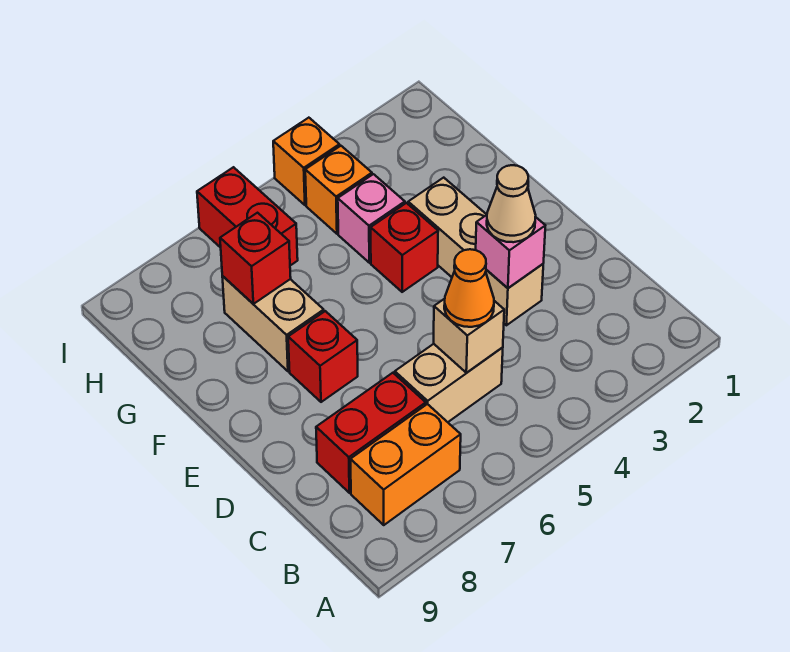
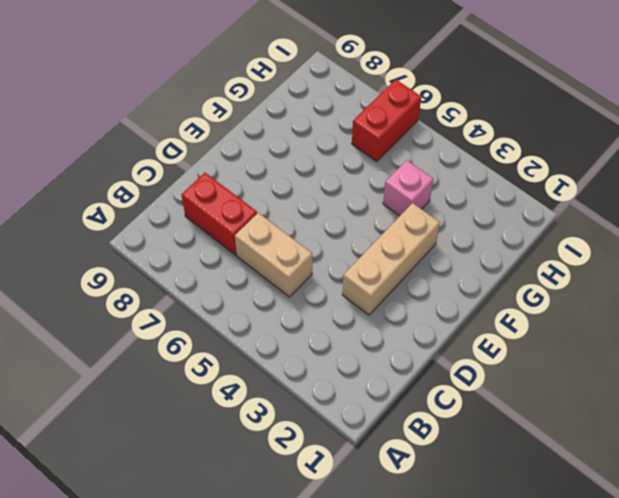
none -> orange 1x2 brick [350,404,461,525]
none -> red 1x1 brick [288,311,358,402]
none -> red 1x1 brick [371,203,438,292]

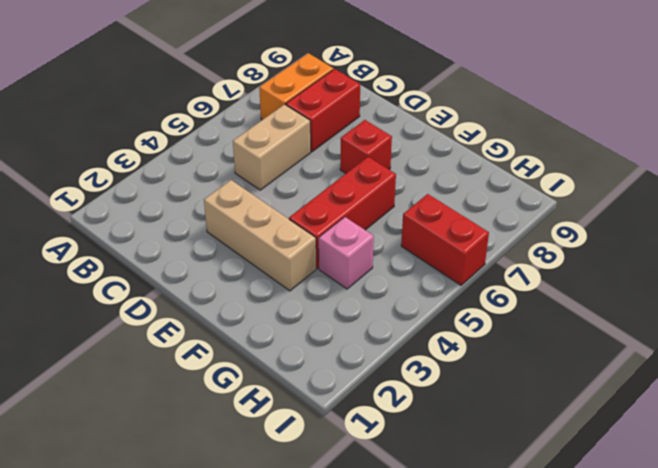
red 1x3 brick [289,157,396,268] -> red 1x1 brick [371,203,438,292]
none -> tan 1x2 brick [222,276,324,371]
none -> orange 1x1 brick [305,146,372,234]
none -> orange 1x1 brick [273,118,340,205]

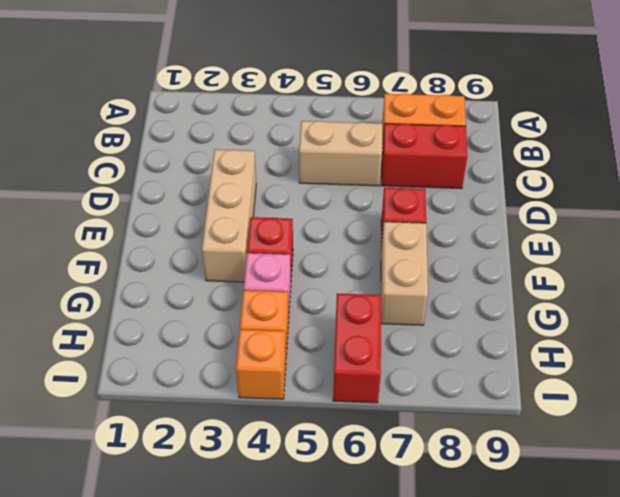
none -> tan 1x1 brick [434,299,504,373]
none -> pink 1x1 brick [476,215,545,288]
none -> red 1x1 brick [220,213,291,304]

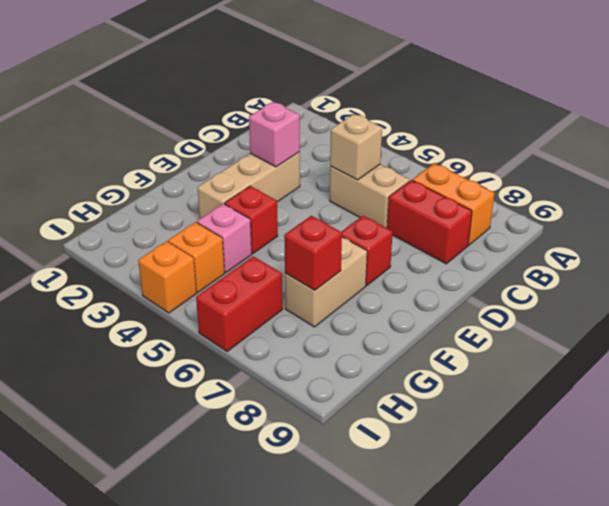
none -> orange 1x1 cone [444,249,494,327]
none -> tan 1x1 cone [487,165,536,242]

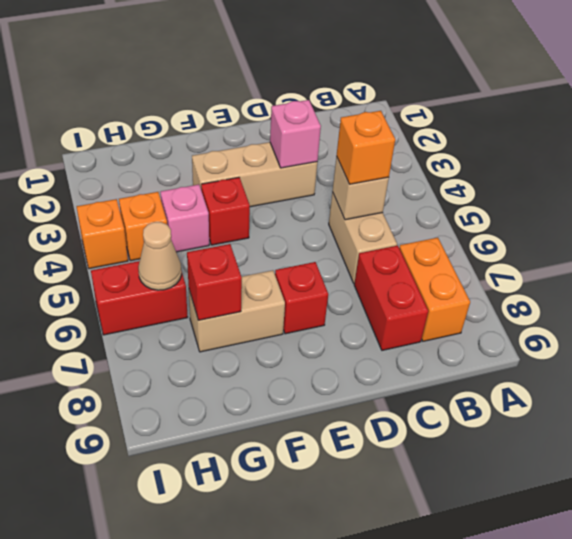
orange 1x1 brick [337,111,395,184] -> orange 1x1 cone [444,249,494,327]
tan 1x1 cone [138,222,182,290] -> tan 1x1 cone moved to [487,165,536,242]

